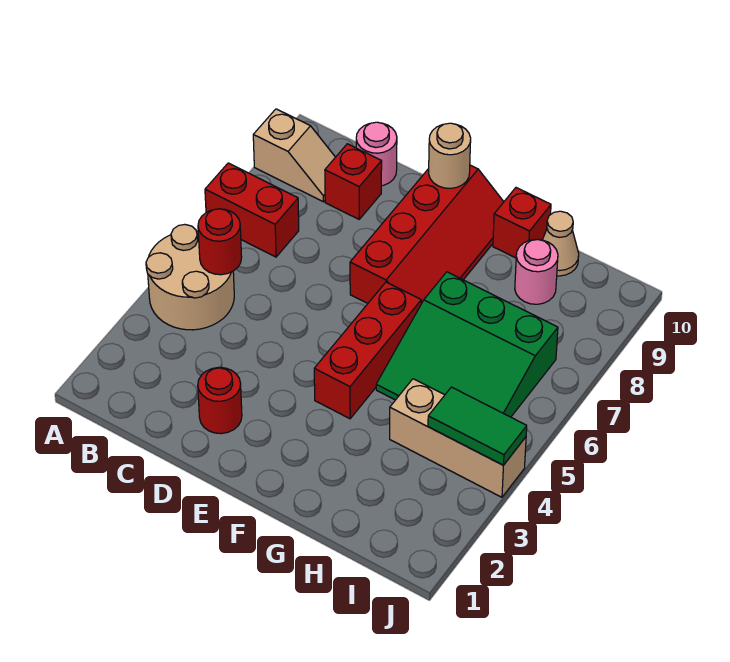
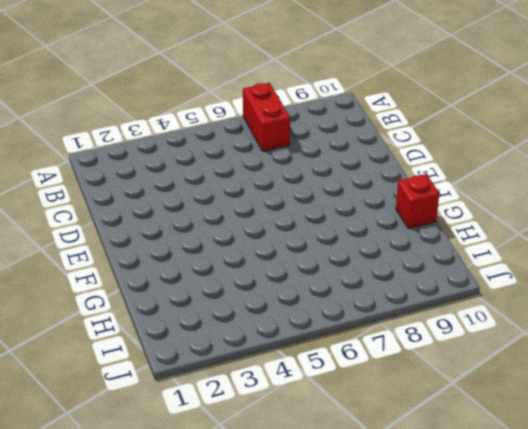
none -> tan 2x2 round brick [146,225,234,330]
none -> tan 1x2 slope [253,109,335,202]
none -> red 1x1 brick [325,144,382,219]

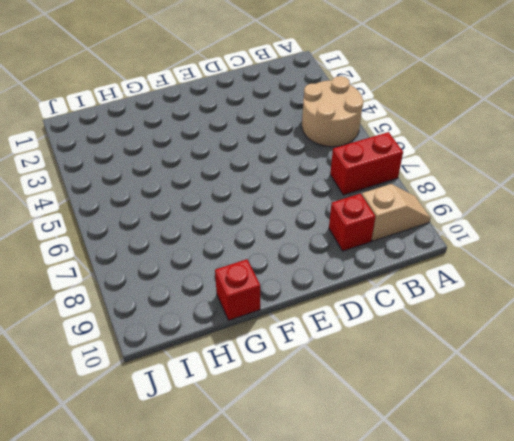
tan 1x2 slope [362,184,430,241] -> tan 1x2 slope turned to [253,109,335,202]
none -> pink 1x1 round brick [356,122,397,186]
none -> red 1x1 round brick [198,367,242,434]
none -> red 2x4 slope [350,165,504,304]

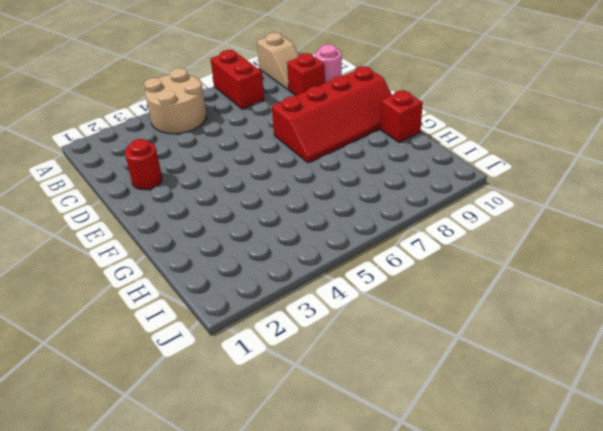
none -> red 1x3 brick [314,282,421,419]
none -> green 3x3 slope [376,272,558,417]
none -> tan 1x3 brick [390,379,526,497]

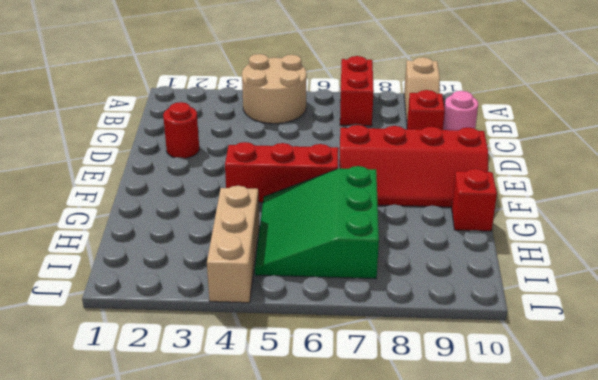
none -> pink 1x1 round brick [515,240,558,304]
none -> tan 1x1 cone [543,211,579,276]
none -> red 1x1 round brick [198,209,242,275]

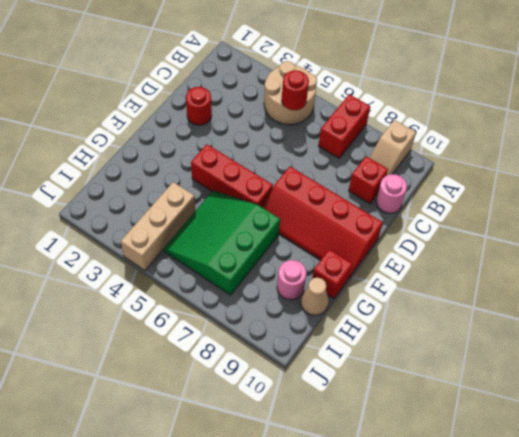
none -> tan 1x1 round brick [429,123,471,188]
none -> green 1x2 tile [428,387,527,465]

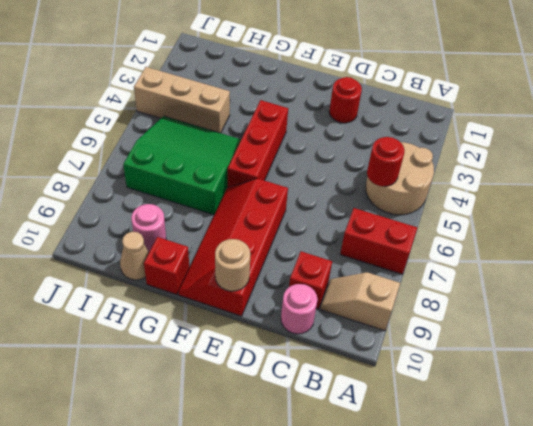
none -> green 1x2 tile [428,387,527,465]

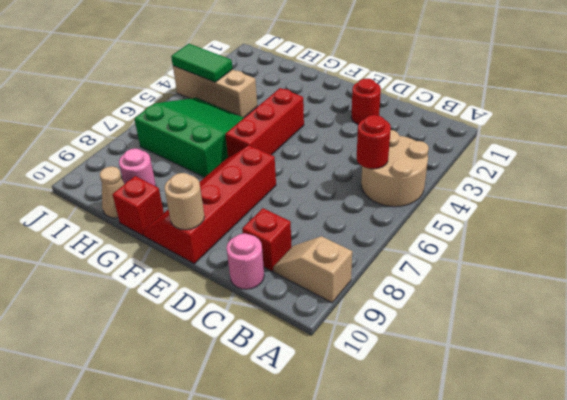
none -> red 1x2 brick [205,163,299,257]

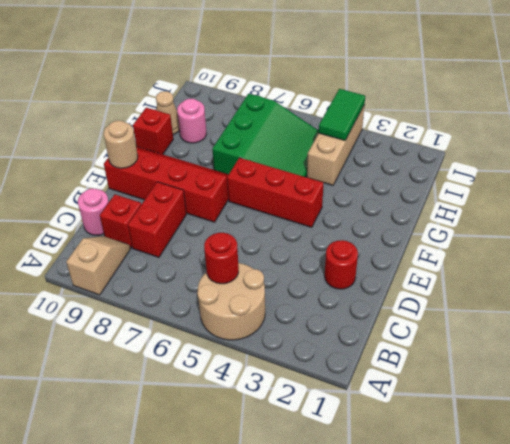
red 1x2 brick [128,182,186,257] -> red 1x2 brick moved to [205,163,299,257]

